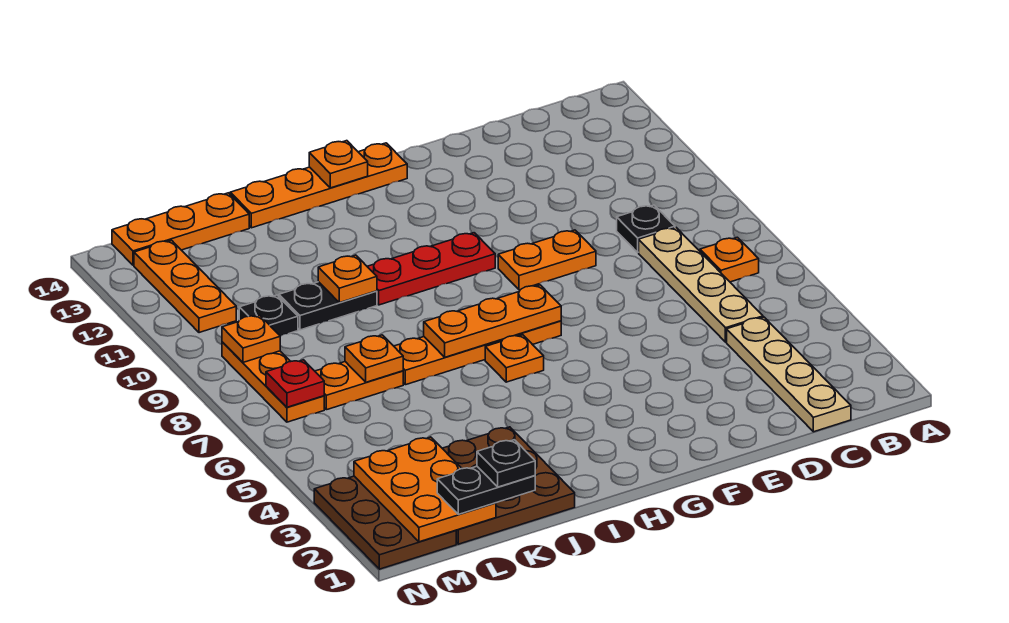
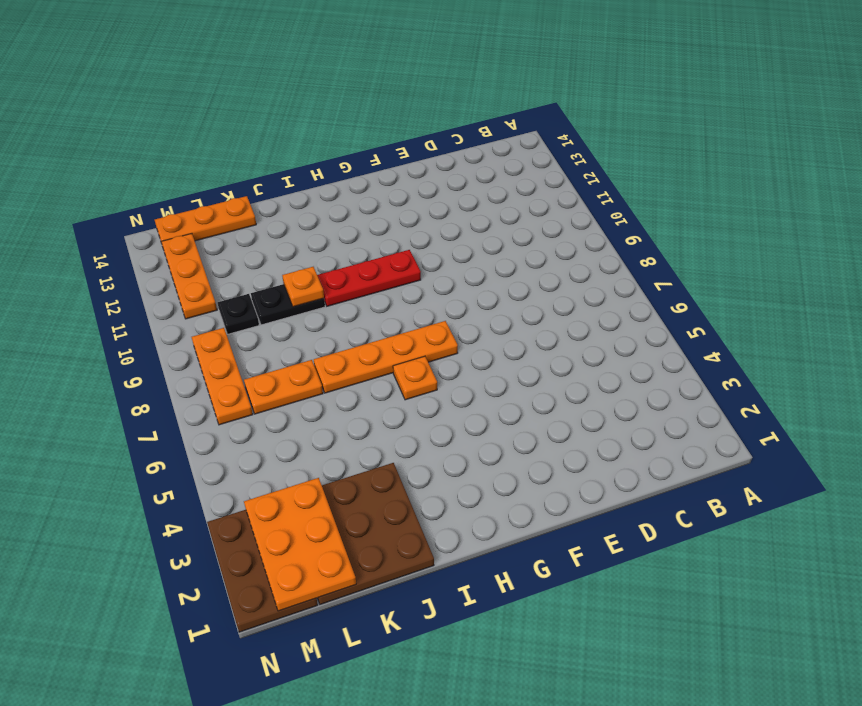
none -> orange 1x1 plate [700,237,759,282]
none -> tan 1x4 plate [727,317,851,432]
none -> tan 1x4 plate [639,228,763,342]

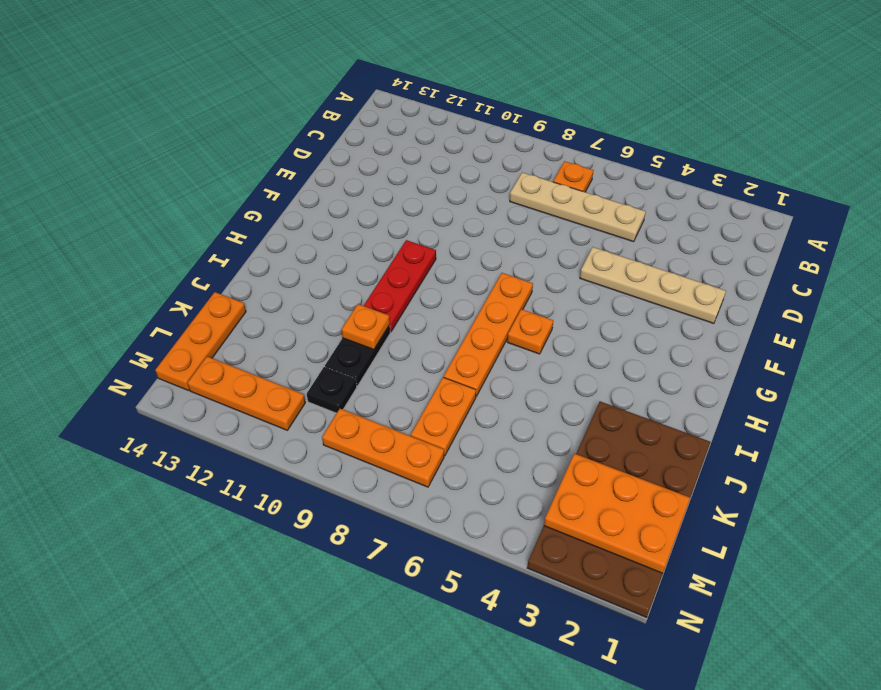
tan 1x4 plate [580,247,726,324] -> tan 1x4 plate moved to [727,317,851,432]
none -> black 1x1 plate [617,205,675,252]
none -> orange 1x2 plate [498,230,596,290]
none -> orange 1x4 plate [230,143,407,228]

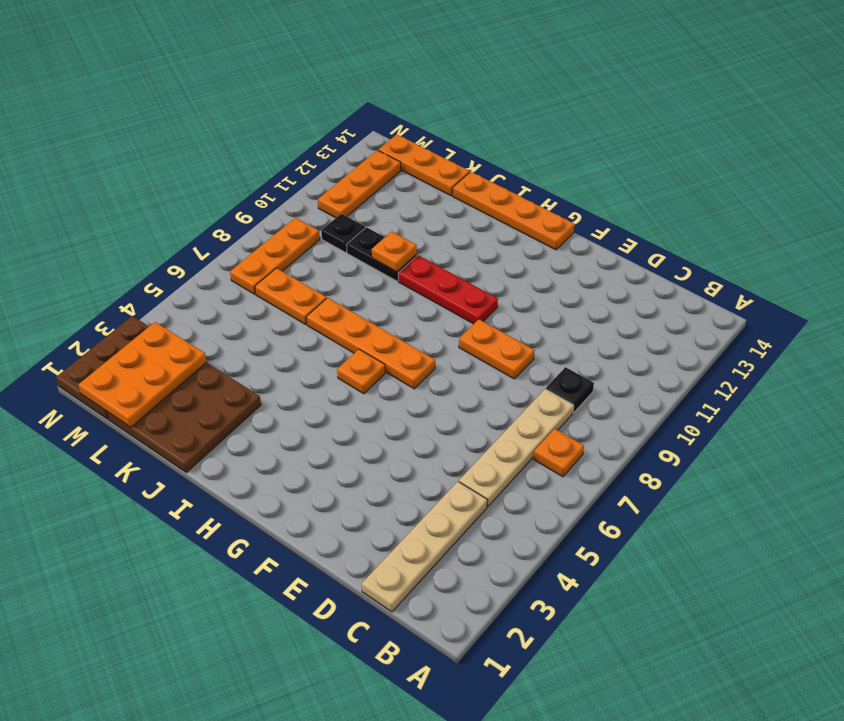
none -> orange 1x3 plate [424,285,561,357]
none -> orange 1x1 plate [309,141,368,188]
none -> orange 1x1 plate [345,335,403,382]

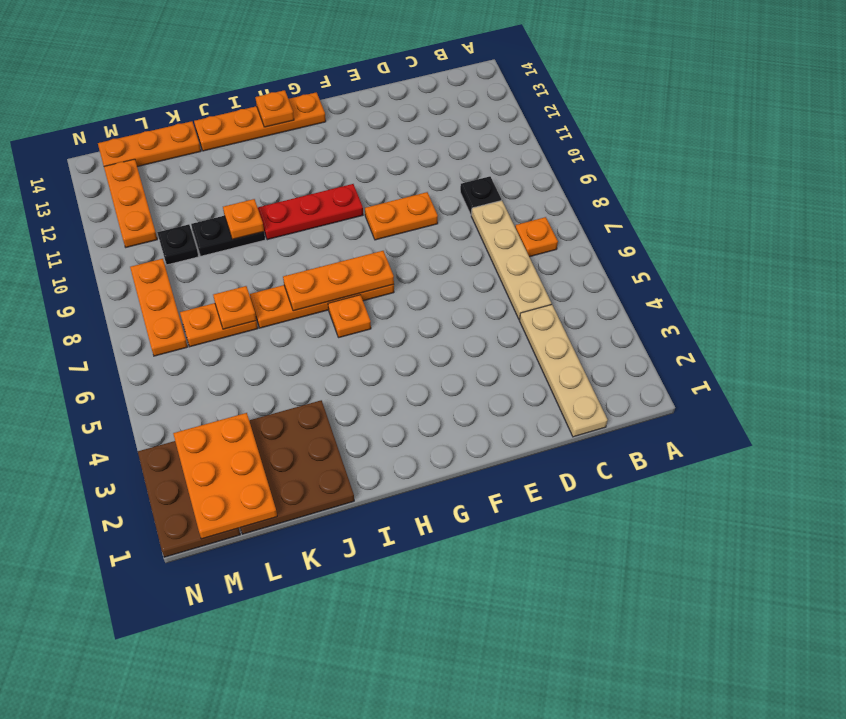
none -> red 1x1 plate [266,360,324,407]
none -> orange 1x1 plate [222,315,280,362]
none -> black 1x2 plate [437,466,535,514]

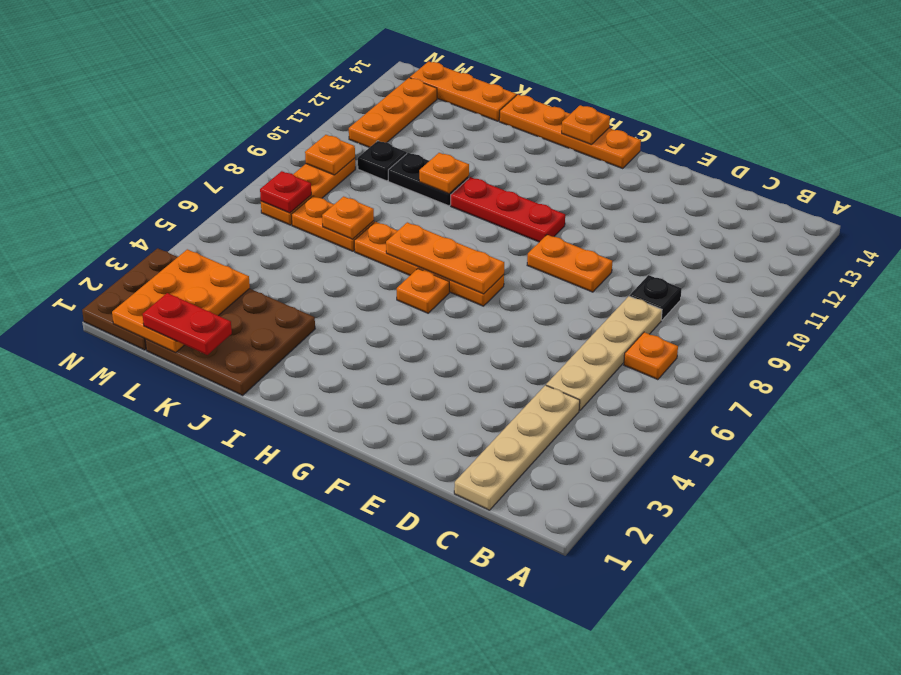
red 1x2 plate [142,293,232,355] -> black 1x2 plate [437,466,535,514]
none -> black 1x1 plate [477,440,535,487]

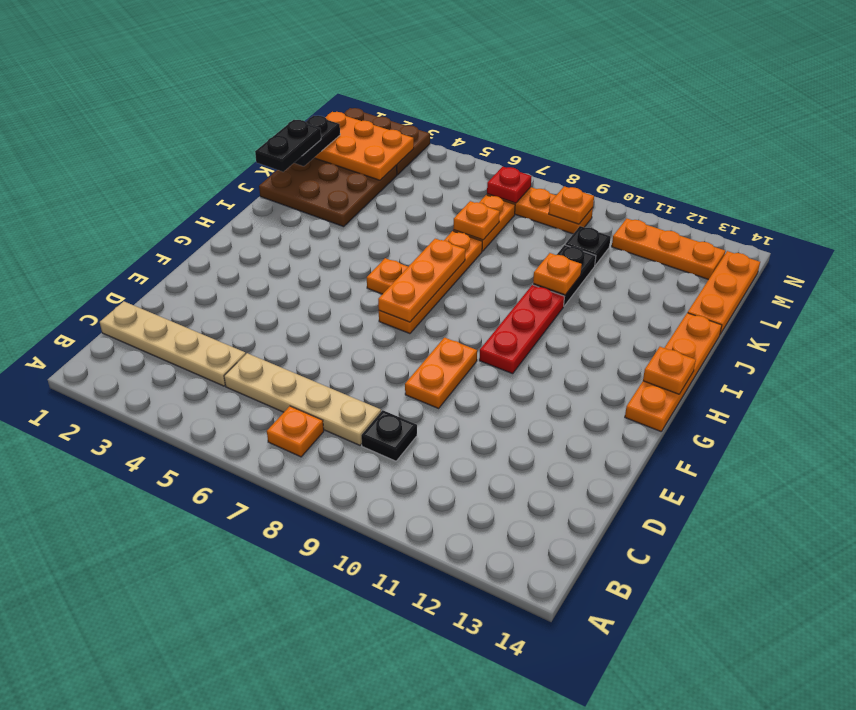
black 1x2 plate [255,120,321,172] -> black 1x1 plate [477,440,535,487]

